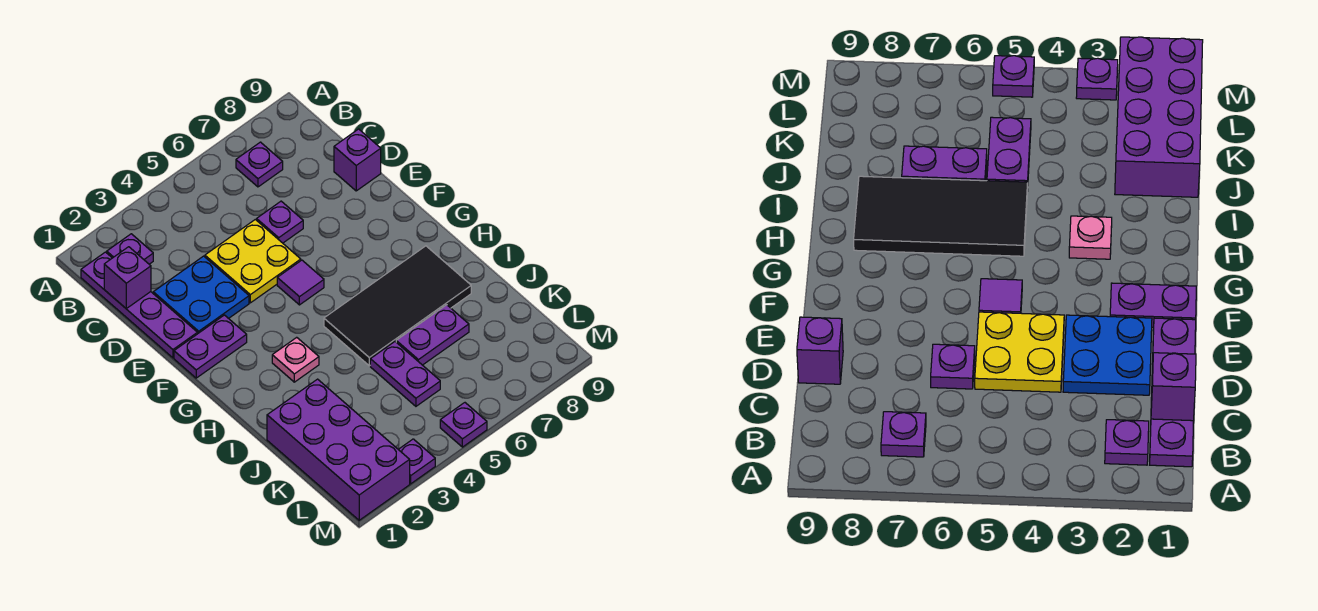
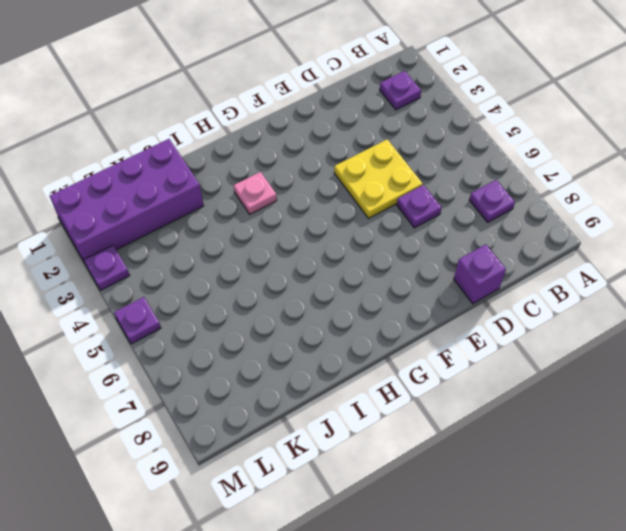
none -> purple 1x4 plate [81,252,197,358]
none -> blue 2x2 plate [153,256,249,334]
none -> purple 1x2 plate [174,315,247,378]

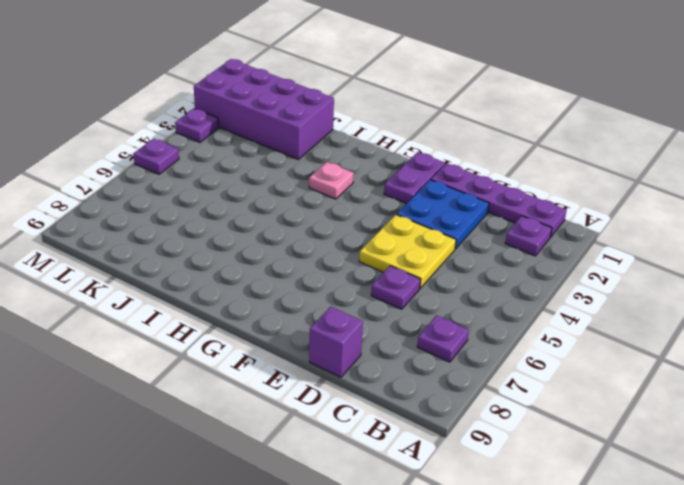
none -> purple 1x1 tile [277,260,324,305]
none -> black 2x4 tile [324,246,471,366]
none -> purple 1x2 plate [370,342,440,406]

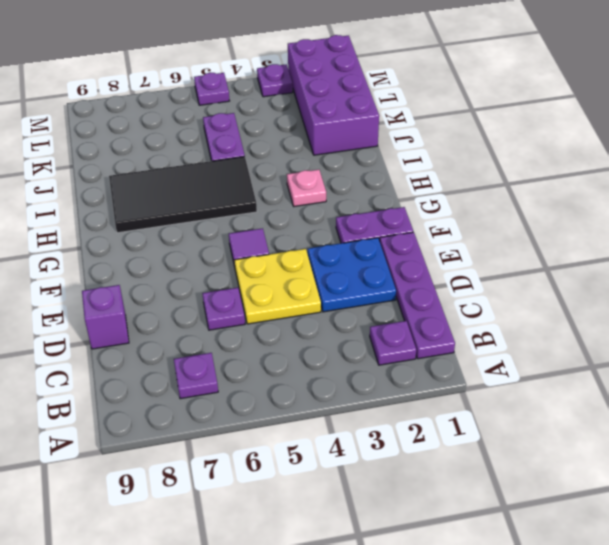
none -> purple 1x2 plate [396,305,469,365]
none -> purple 1x1 brick [104,247,151,308]

